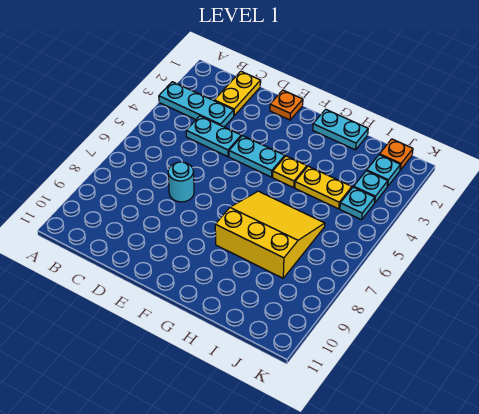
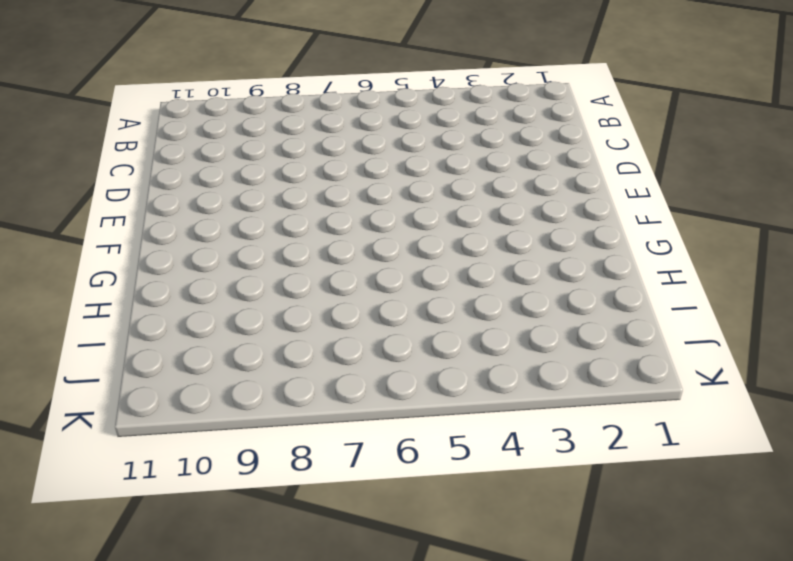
none -> cyan 1x3 plate [159,82,234,127]
none -> yellow 1x2 plate [214,71,261,116]
none -> cyan 1x2 plate [186,116,241,157]

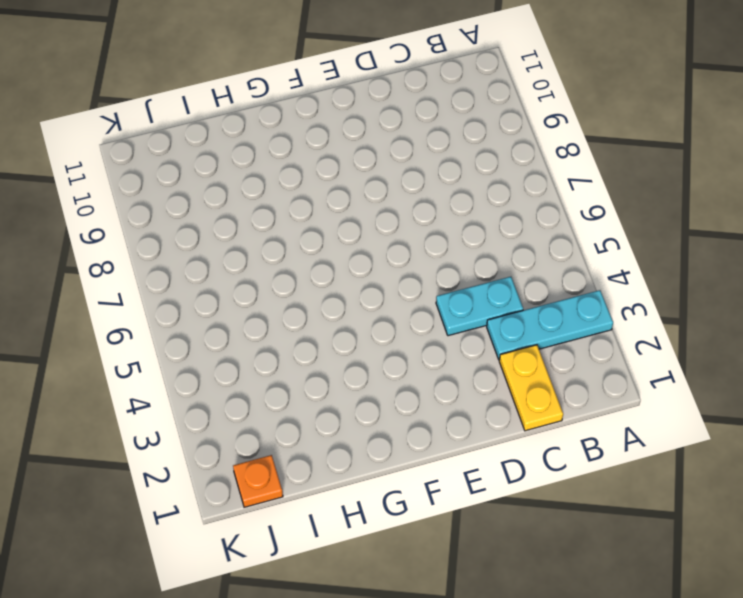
none -> cyan 1x1 round brick [168,162,194,202]
none -> orange 1x1 plate [270,90,303,120]
none -> cyan 1x2 plate [229,136,285,177]

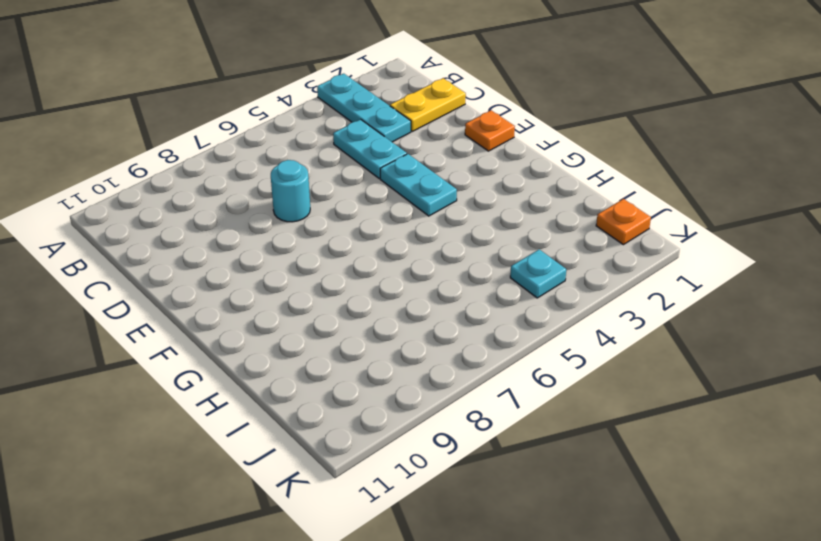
none -> cyan 1x2 plate [313,109,368,150]
none -> yellow 1x1 plate [273,156,307,188]
none -> yellow 3x3 slope [215,191,325,278]

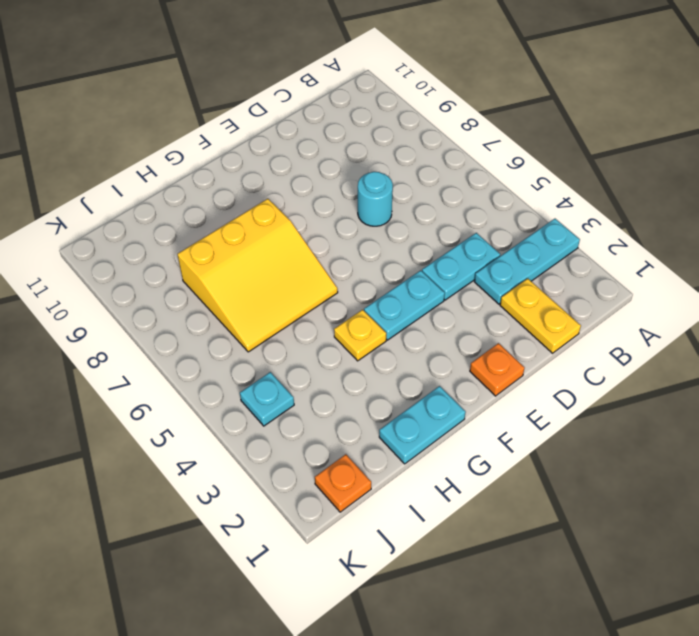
none -> yellow 1x2 plate [295,166,352,209]
none -> cyan 1x1 plate [367,155,400,186]
none -> cyan 1x1 plate [354,171,388,203]

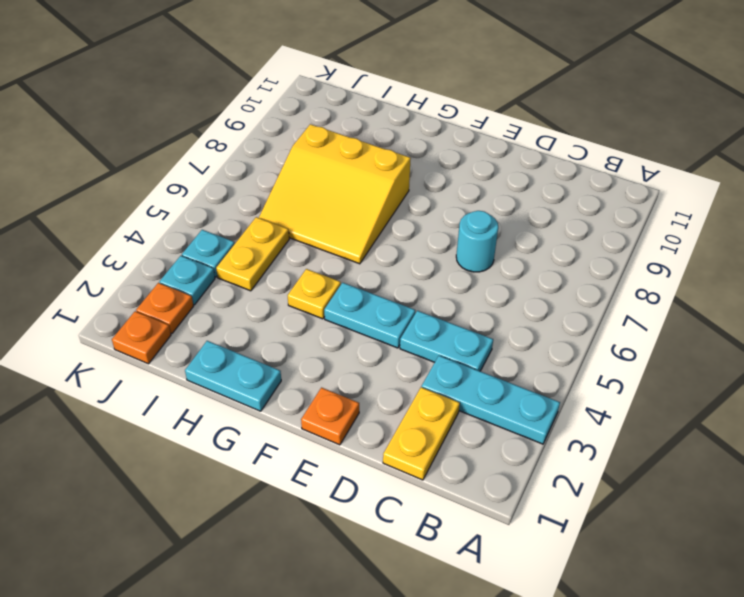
yellow 1x2 plate [216,217,289,291] -> yellow 1x2 plate turned to [295,166,352,209]
orange 1x1 plate [136,283,193,334] -> cyan 1x1 plate [367,155,400,186]

